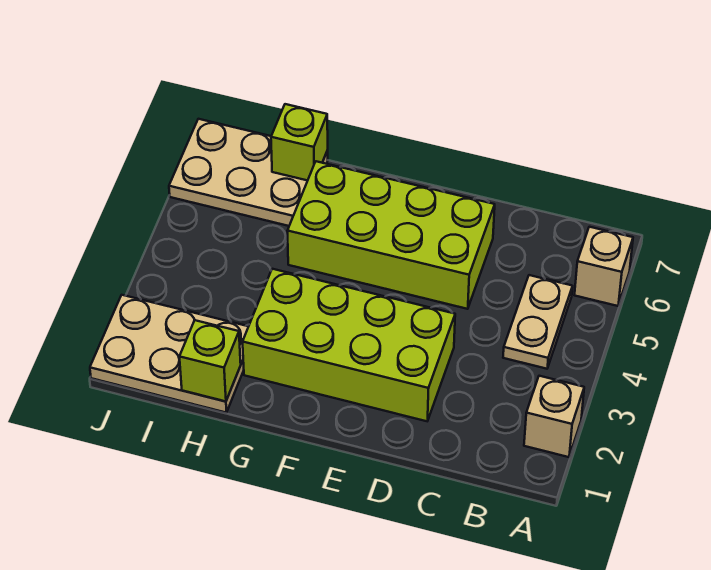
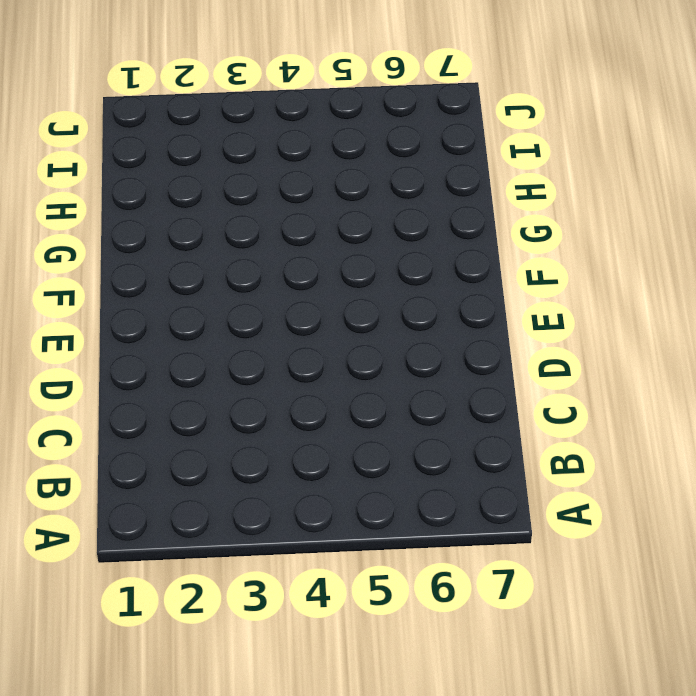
none -> tan 1x1 brick [524,376,584,457]
none -> tan 1x1 brick [575,227,633,306]

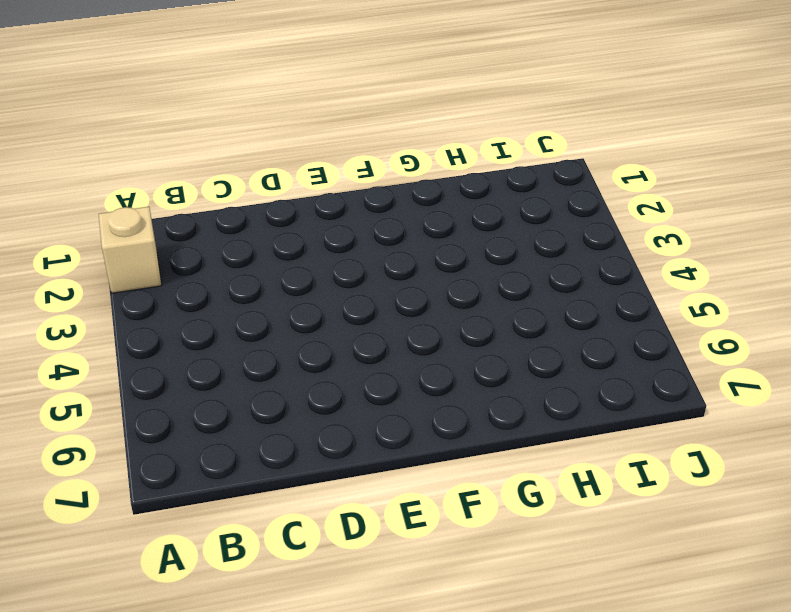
none -> tan 1x1 brick [575,227,633,306]
none -> tan 1x2 plate [503,275,573,369]

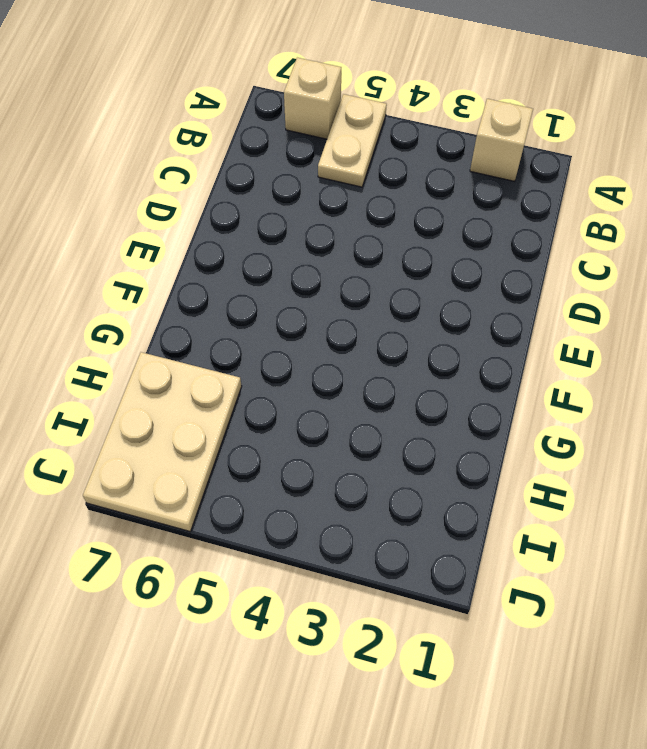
tan 1x2 plate [318,94,387,187] -> tan 1x2 plate turned to [503,275,573,369]
none -> lime 2x4 brick [243,269,455,421]
none -> lime 2x4 brick [288,161,495,309]

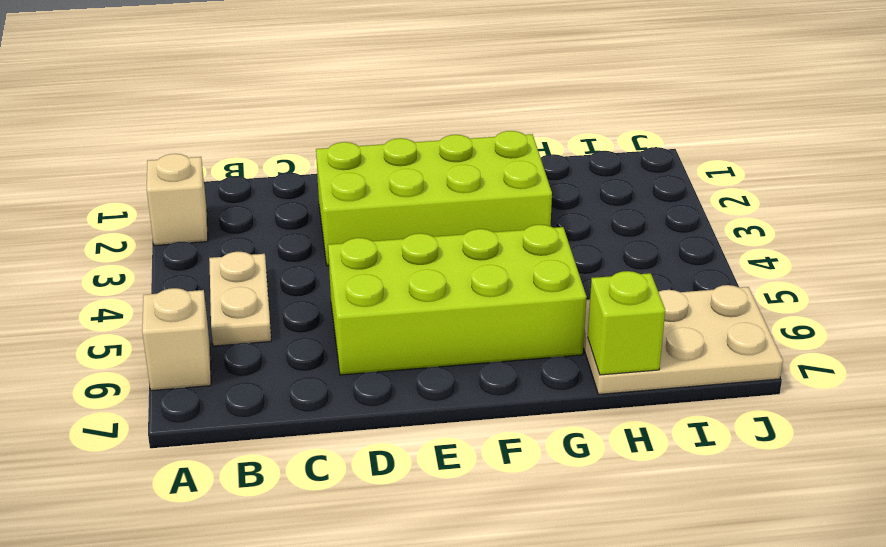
none -> tan 2x3 plate [90,295,248,413]
none -> lime 1x1 brick [180,320,241,402]

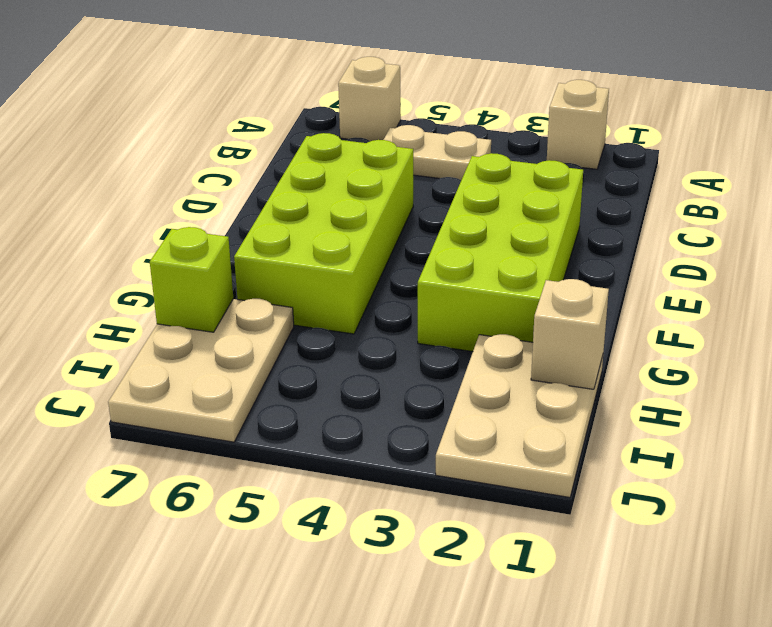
tan 1x1 brick [531,279,609,389] -> lime 1x1 brick [180,320,241,402]

